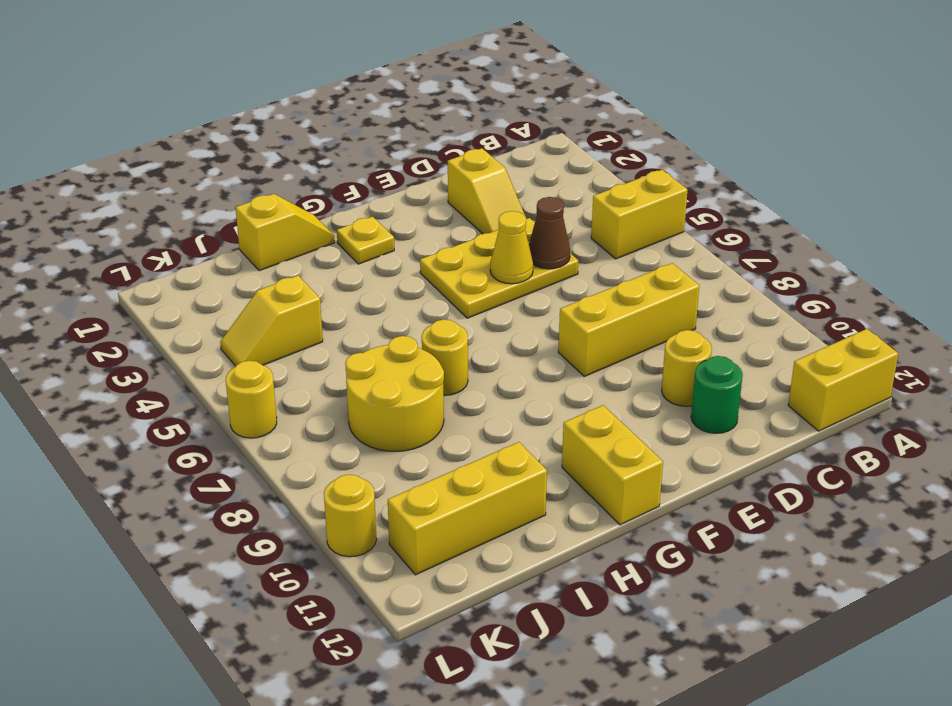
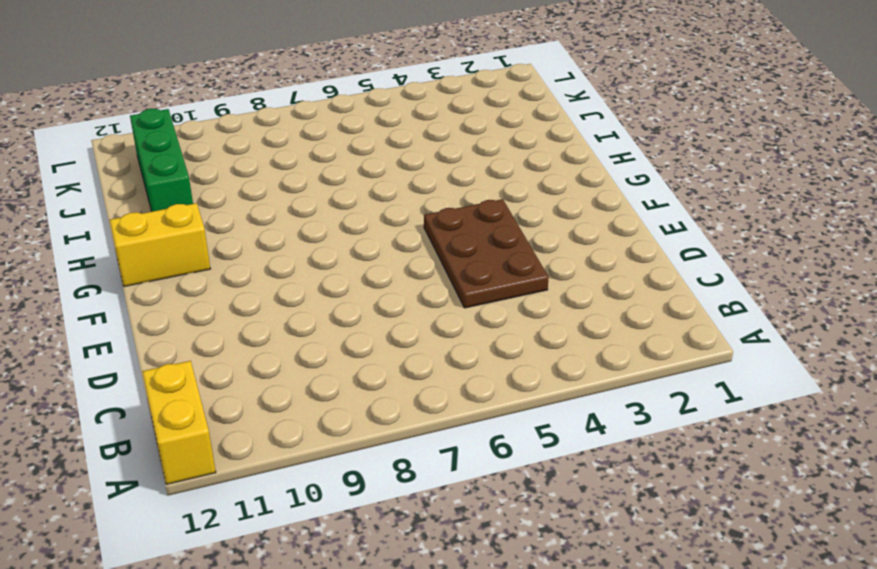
brown 2x3 plate [424,199,549,308] -> yellow 2x3 plate [420,218,578,318]
green 1x3 brick [130,109,193,211] -> yellow 1x3 brick [388,442,547,575]
none -> yellow 1x2 brick [591,170,688,259]
none -> yellow 1x3 brick [558,263,699,376]
none -> yellow 1x2 slope [448,148,527,234]

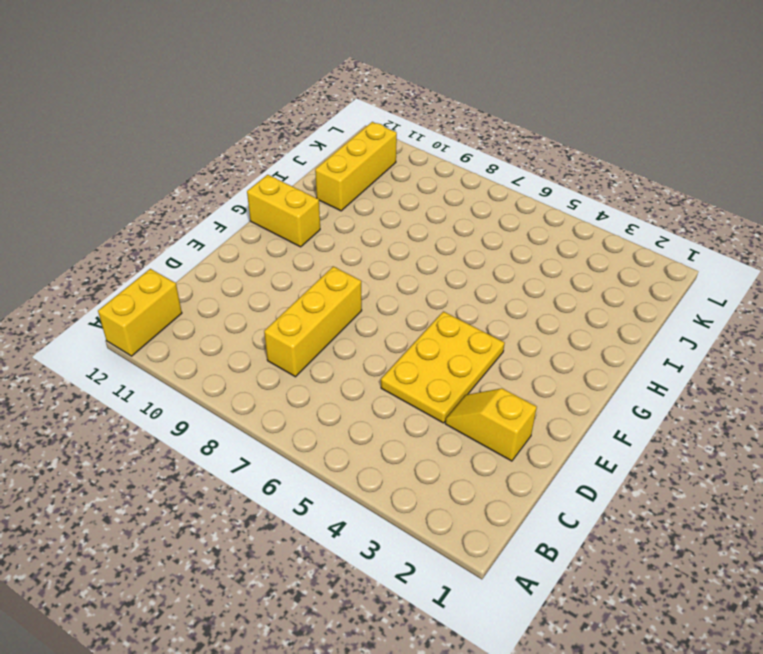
none -> yellow 1x2 brick [591,170,688,259]
none -> yellow 1x1 round brick [662,330,712,406]
none -> green 1x1 round brick [691,356,743,433]

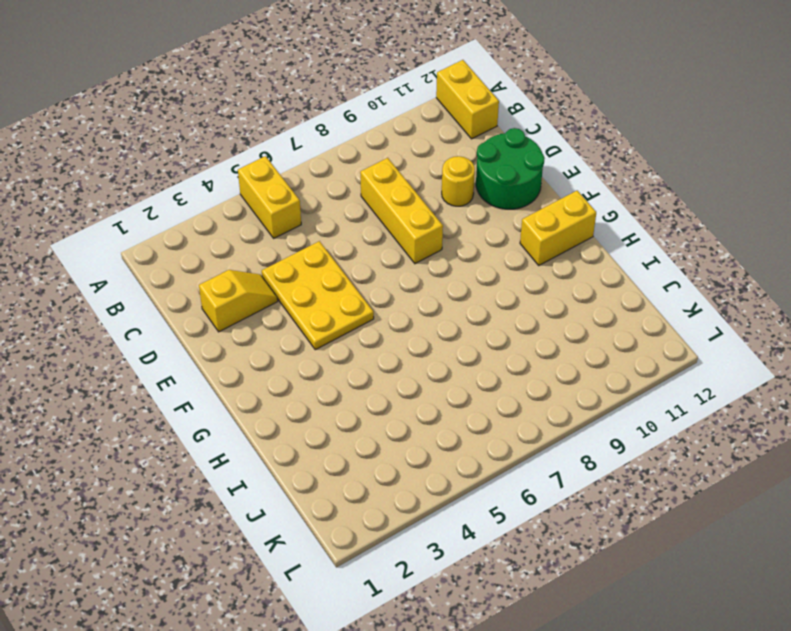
green 2x2 round brick [476,128,545,209] -> green 1x1 round brick [691,356,743,433]
none -> yellow 1x1 plate [337,217,394,264]
none -> yellow 1x2 slope [235,194,335,271]
none -> yellow 1x1 round brick [422,319,468,395]

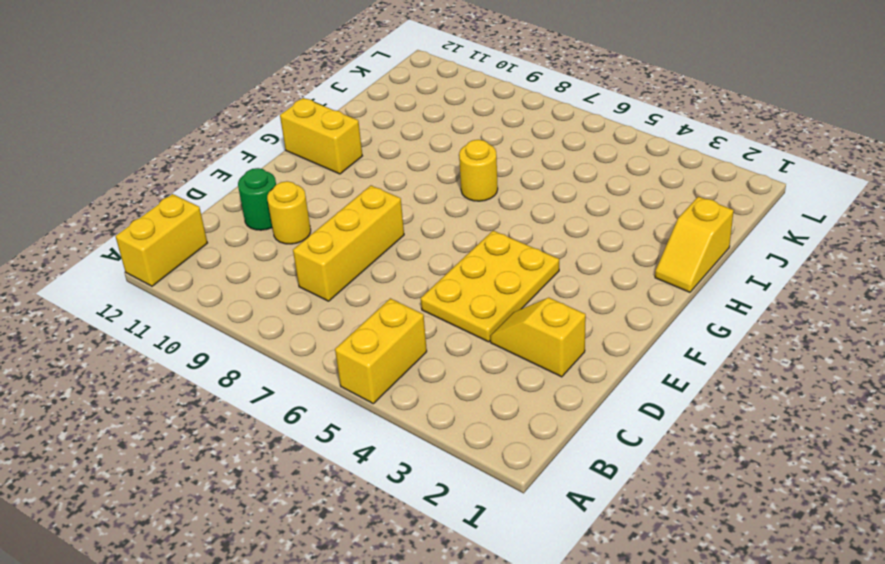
none -> yellow 1x1 plate [337,217,394,264]
none -> yellow 2x2 round brick [345,336,444,451]
none -> yellow 1x3 brick [388,442,547,575]

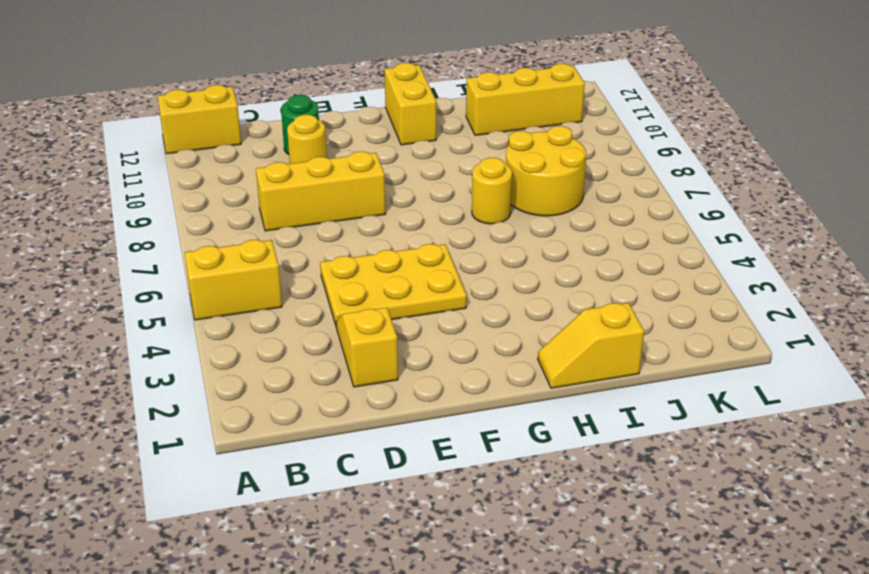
none -> yellow 1x1 plate [337,217,394,264]
none -> yellow 1x2 slope [220,276,323,366]
none -> yellow 1x1 round brick [226,361,277,438]

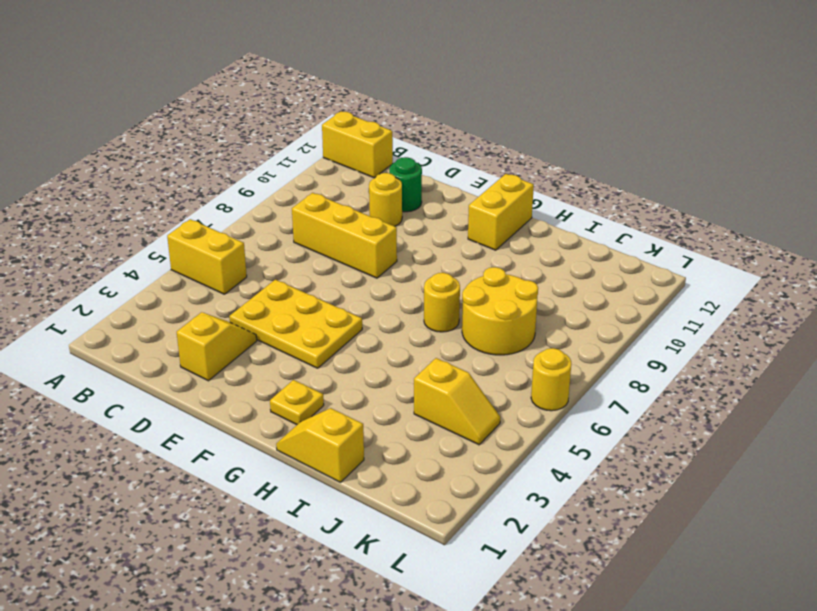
none -> yellow 1x3 brick [388,442,547,575]
none -> yellow 1x1 round brick [324,474,377,557]
none -> brown 1x1 cone [529,197,570,269]

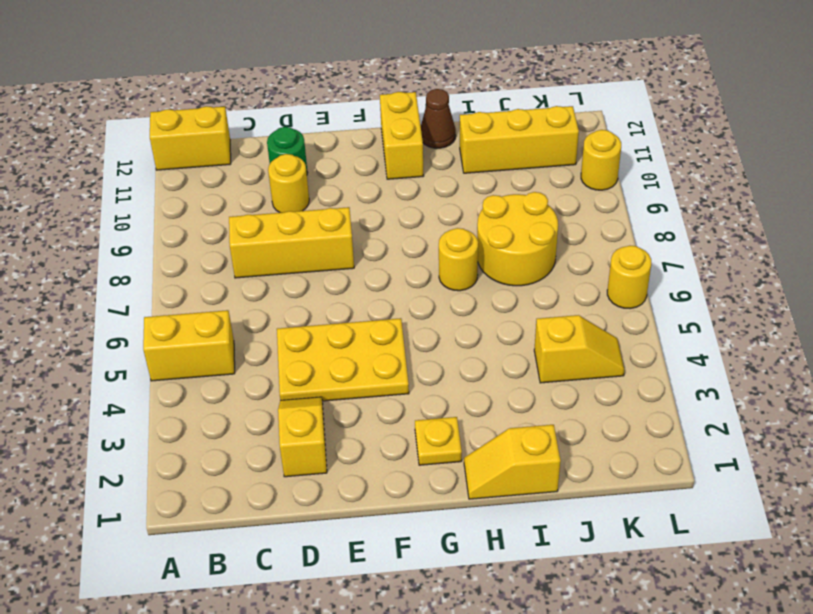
brown 1x1 cone [421,89,456,148] -> brown 1x1 cone moved to [529,197,570,269]
none -> yellow 1x1 cone [490,211,533,284]

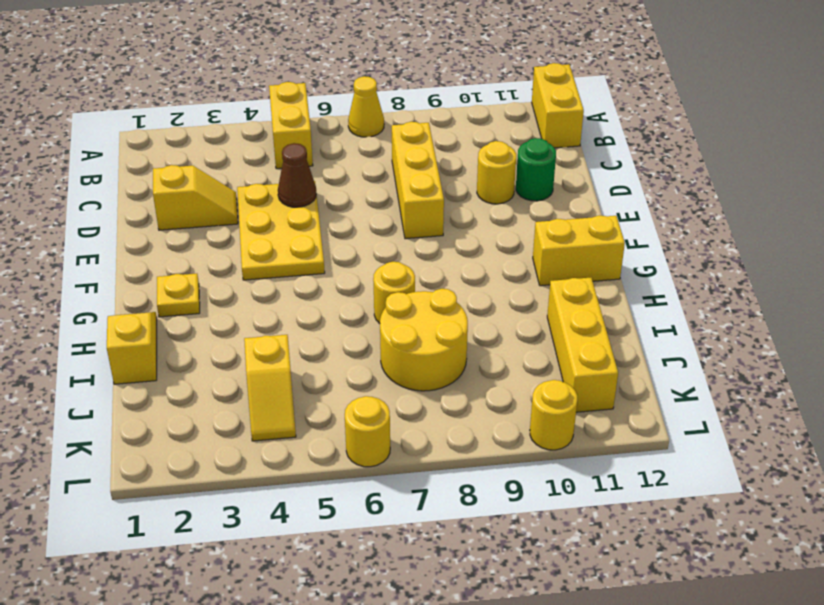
yellow 1x1 cone [348,76,384,137] -> yellow 1x1 cone moved to [490,211,533,284]

